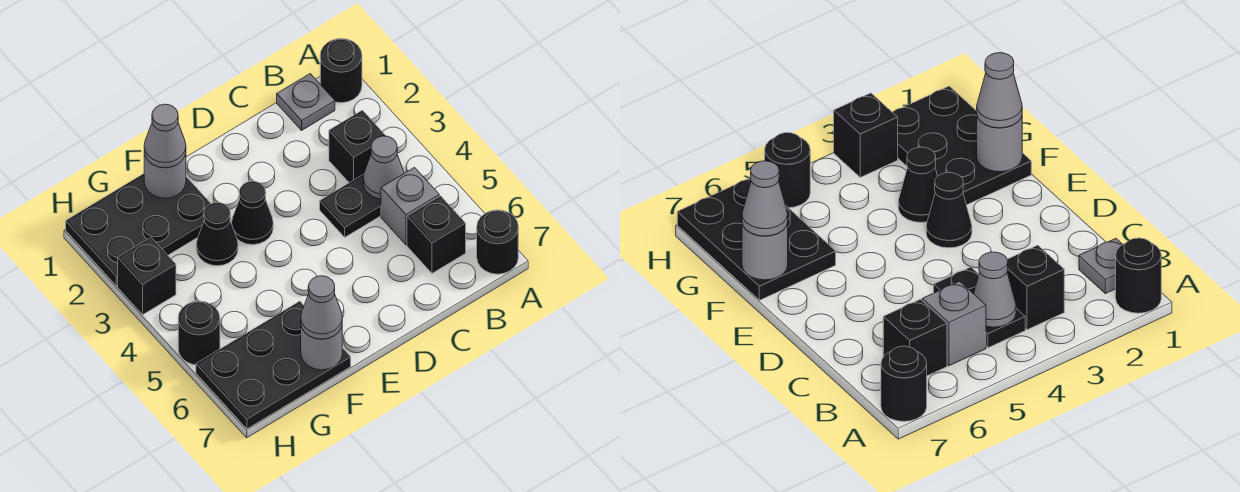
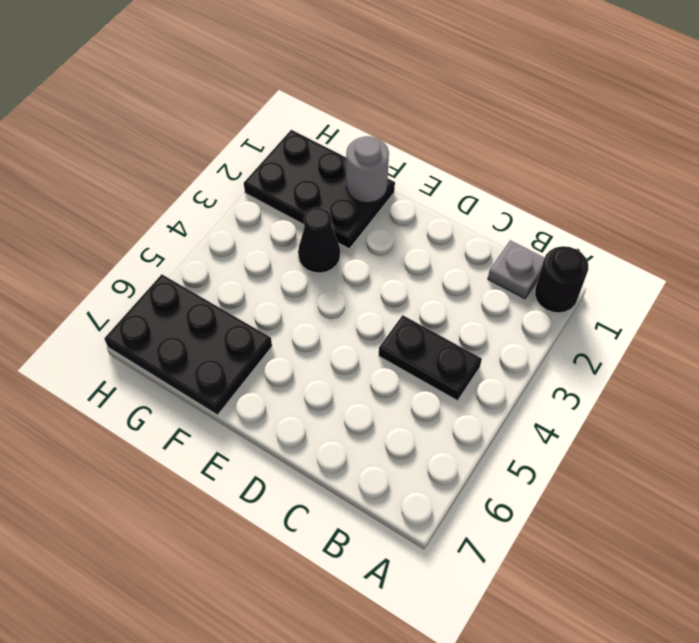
none -> black 1x1 round brick [477,210,518,274]
none -> black 1x1 brick [329,110,386,183]
none -> grey 1x1 brick [381,168,439,245]

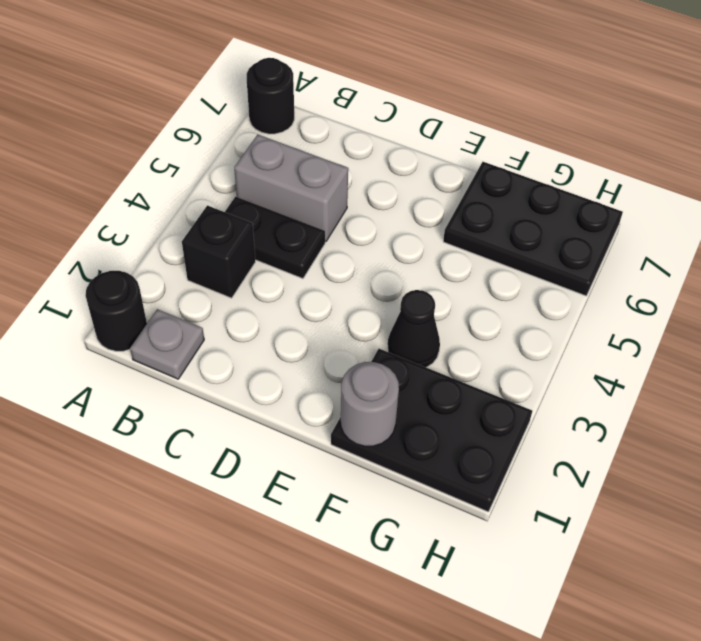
grey 1x2 brick [234,135,348,241] -> grey 1x1 brick [381,168,439,245]
none -> black 1x1 brick [407,196,466,273]
none -> black 1x1 cone [232,181,273,245]
none -> black 1x1 brick [118,238,176,315]

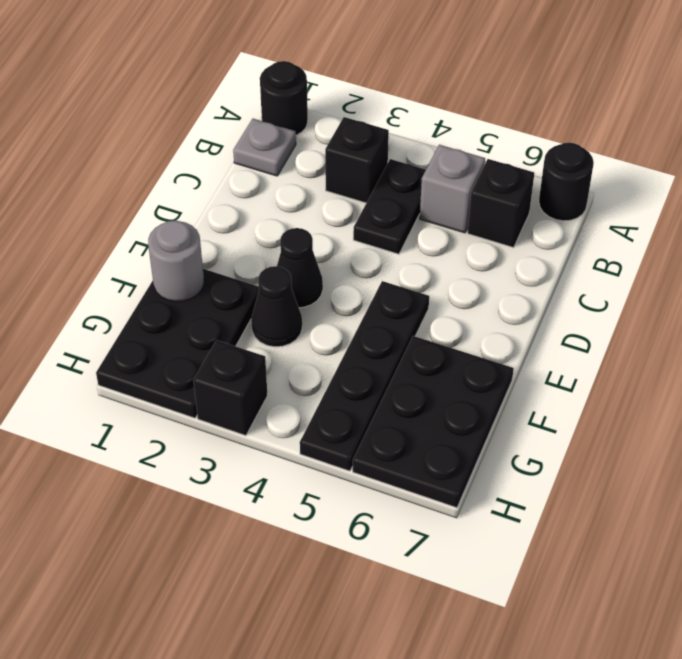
black 1x4 plate [300,281,429,471] -> black 1x1 round brick [178,301,220,365]
none -> grey 1x1 cone [363,136,404,199]
none -> grey 1x1 round brick [301,326,342,370]
none -> grey 1x1 cone [144,104,186,168]

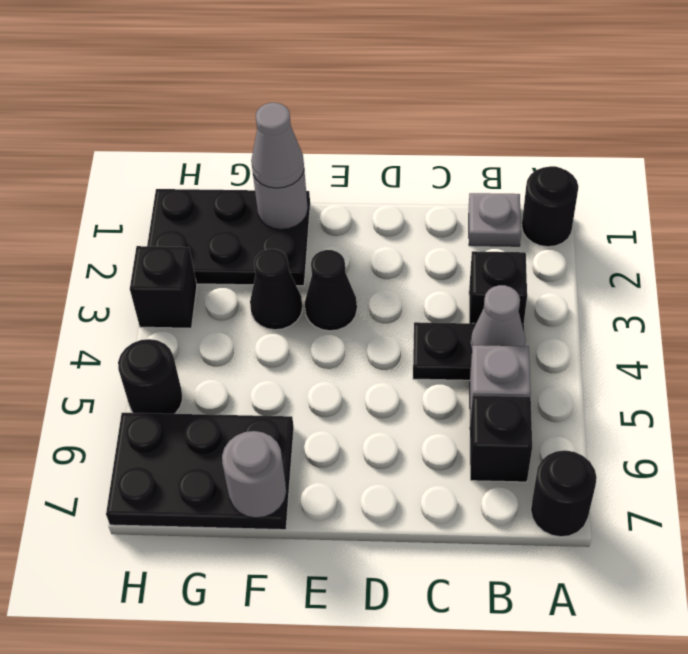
none -> grey 1x1 cone [301,276,342,339]

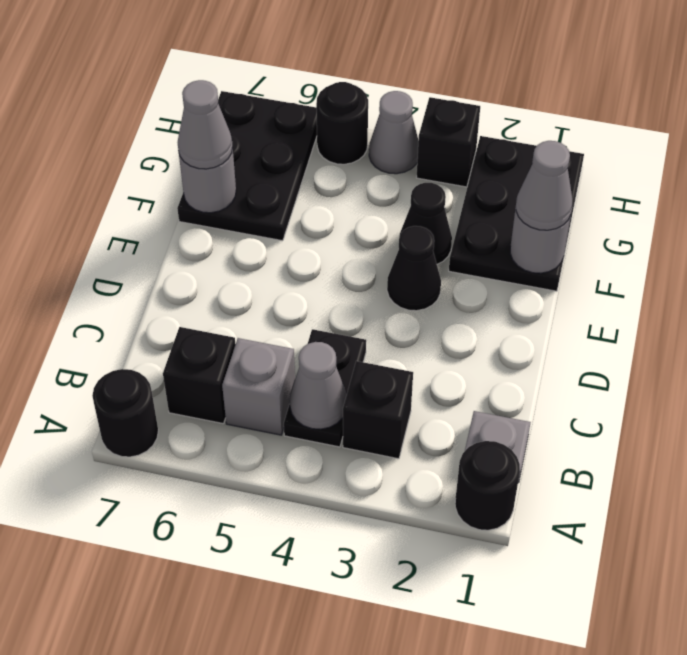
grey 1x1 cone [369,91,419,174] -> none

